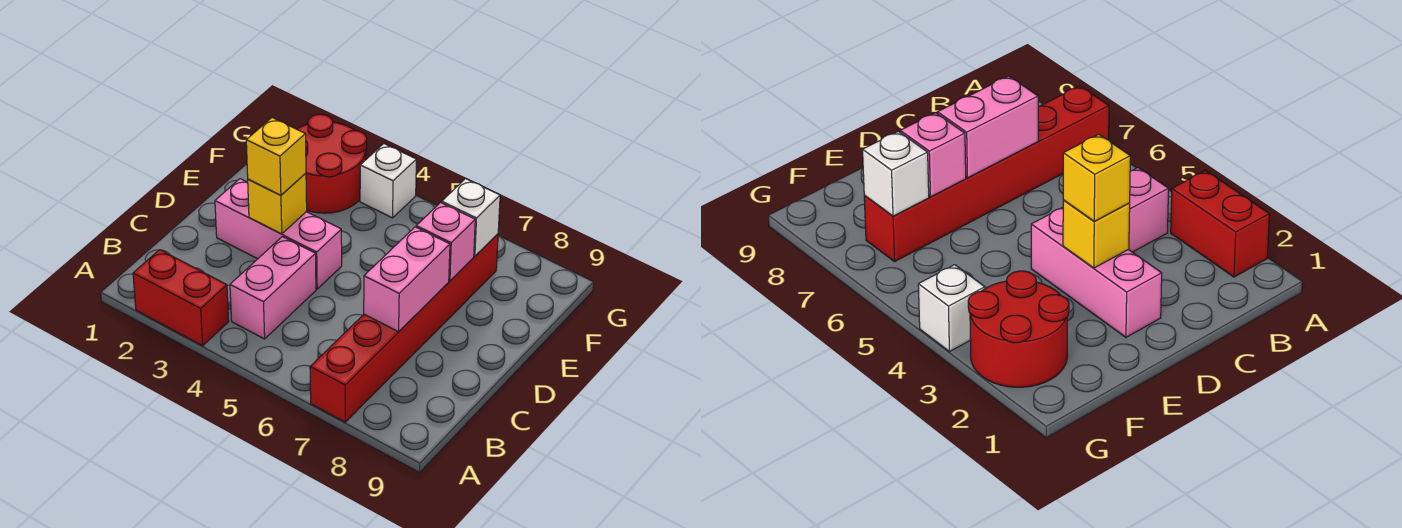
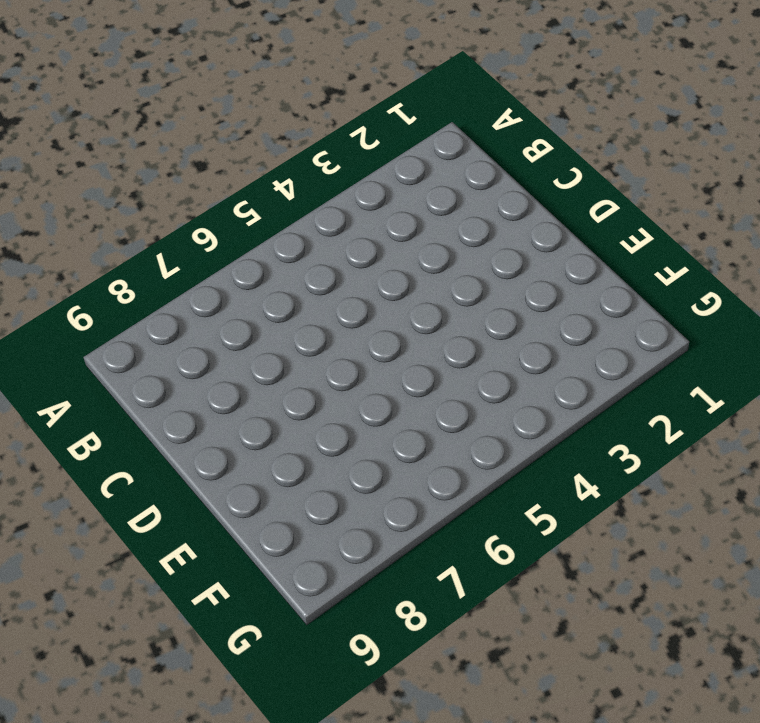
none -> red 1x2 brick [133,250,229,346]
none -> red 1x6 brick [310,234,498,422]

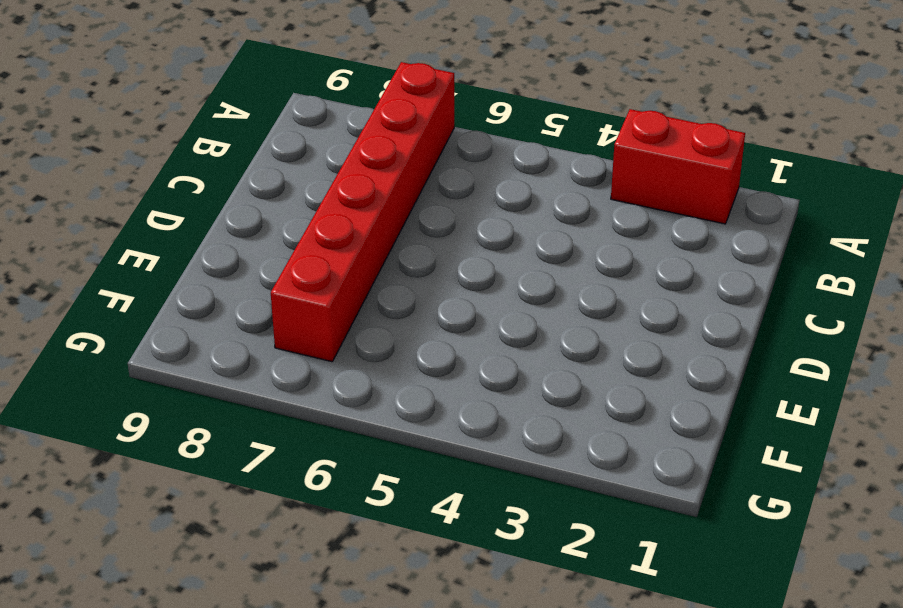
none -> pink 1x2 brick [230,237,316,339]
none -> pink 1x3 brick [215,179,342,289]

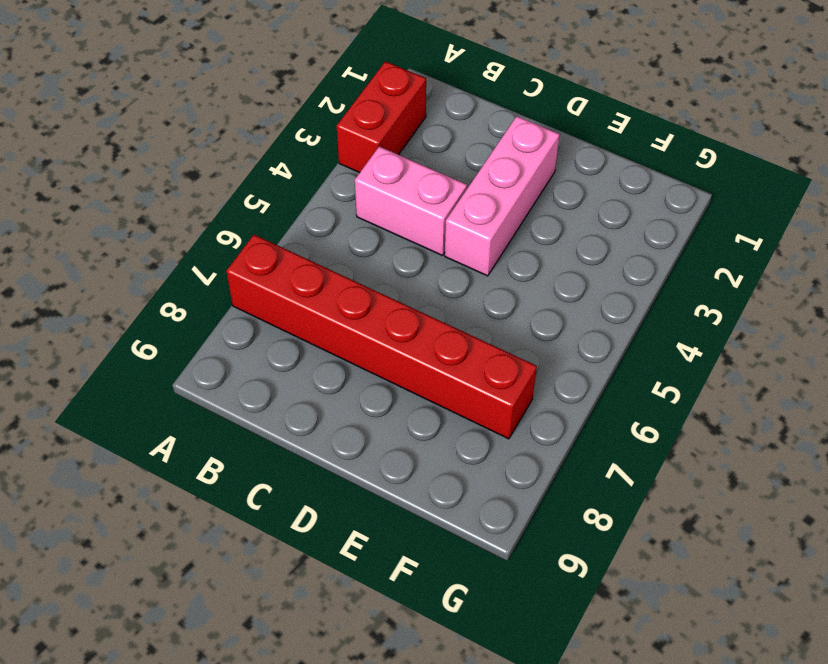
none -> red 2x2 round brick [297,114,367,213]
none -> white 1x1 brick [360,144,416,218]

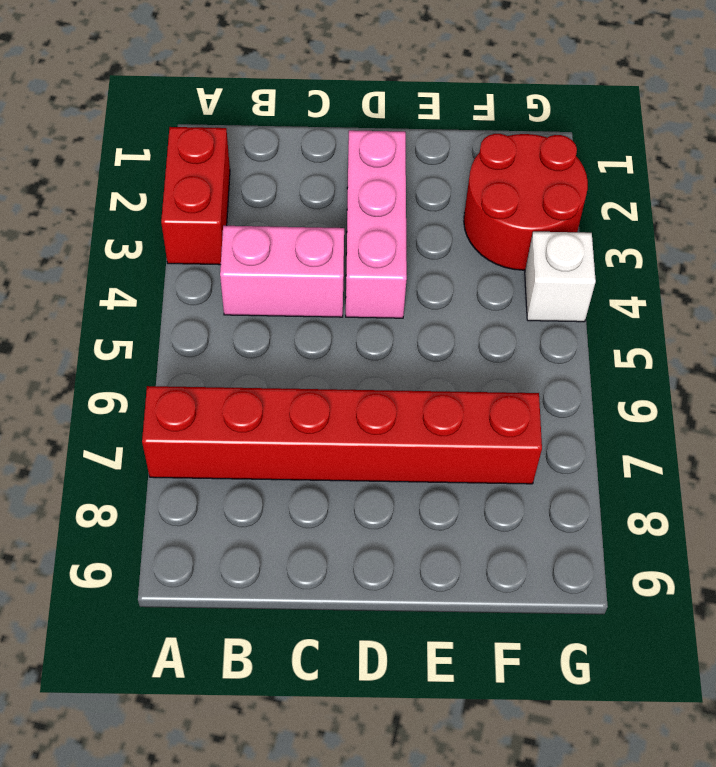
none -> pink 1x2 brick [364,227,450,332]
none -> yellow 1x1 brick [248,173,307,234]

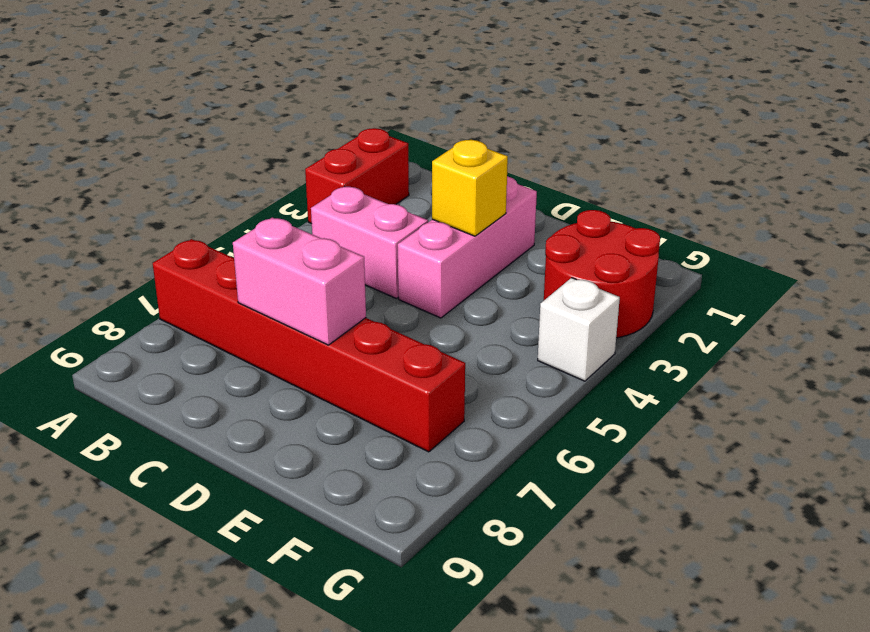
none -> pink 1x1 brick [416,203,475,281]
none -> white 1x1 brick [442,179,500,256]

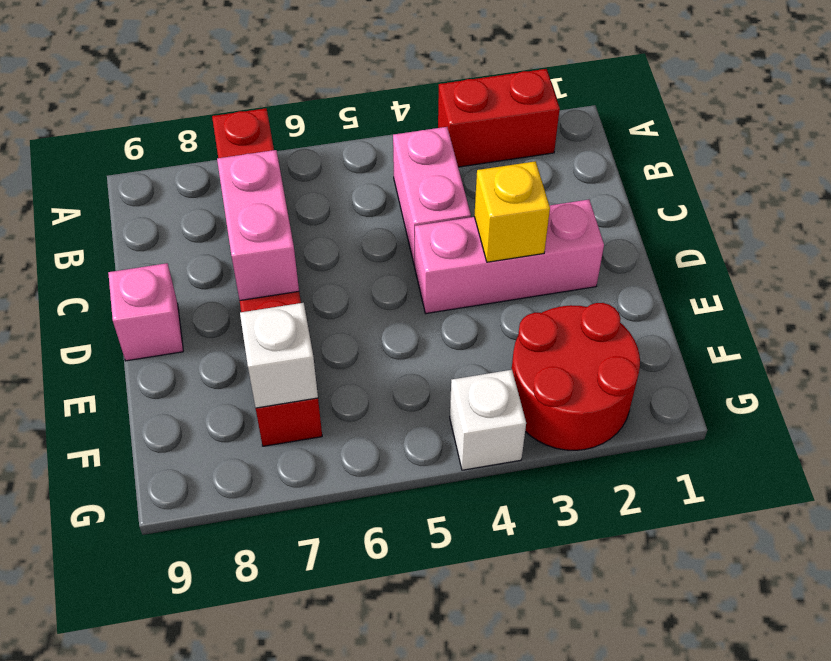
pink 1x1 brick [108,263,183,361] -> pink 1x1 brick moved to [416,203,475,281]
none -> yellow 1x1 brick [246,118,306,195]

